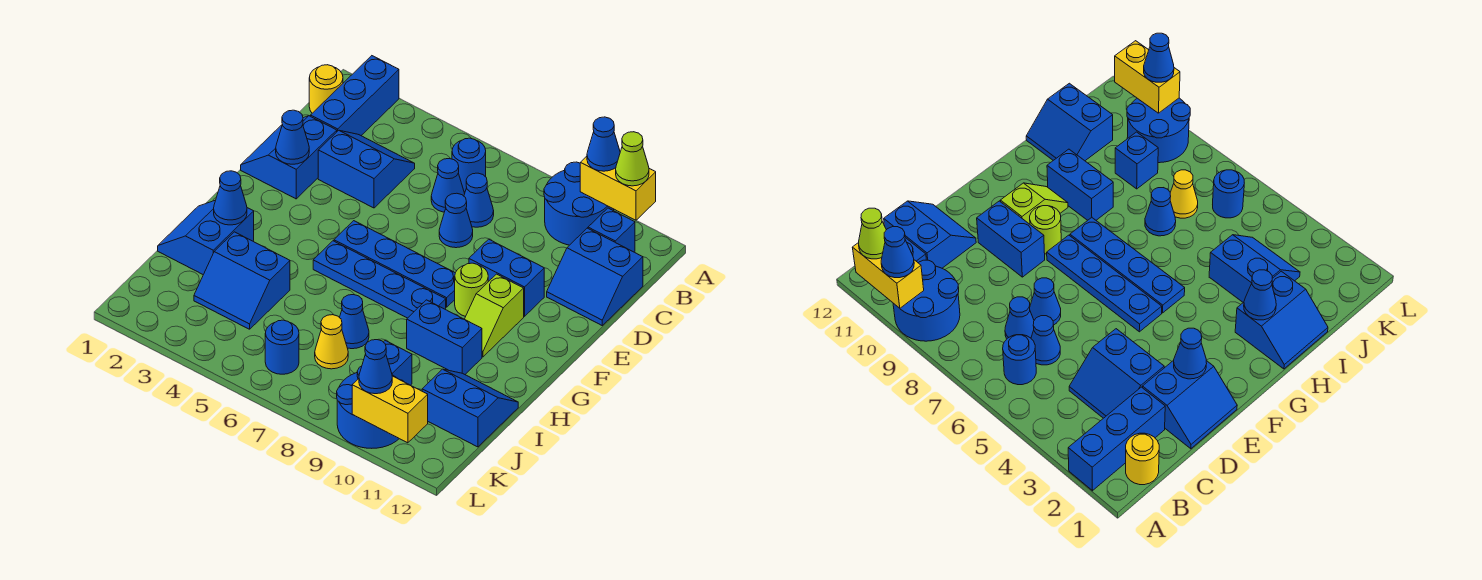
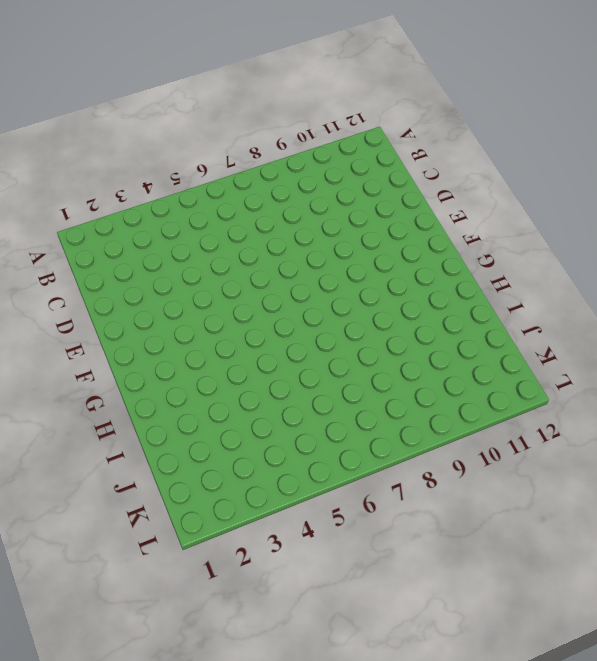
none -> blue 1x3 brick [311,56,399,135]
none -> blue 2x2 round brick [544,162,614,245]
none -> yellow 1x1 round brick [309,65,343,113]
none -> blue 1x1 round brick [452,138,486,192]

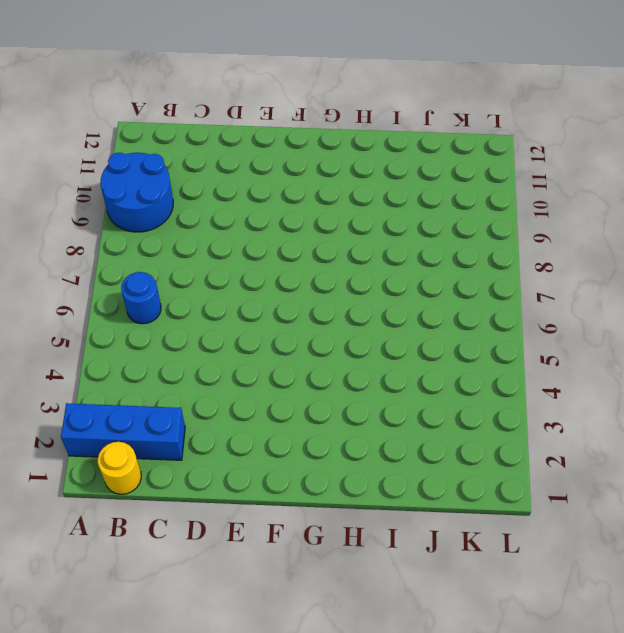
none -> blue 1x1 brick [588,208,635,252]
none -> blue 2x2 slope [318,130,415,208]
none -> blue 1x1 cone [431,159,465,212]
none -> blue 1x1 cone [464,173,494,227]

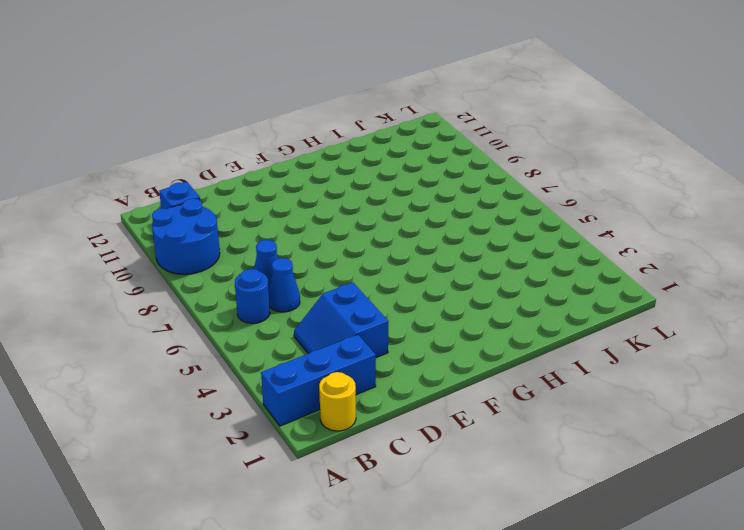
none -> blue 2x2 slope [547,228,643,325]
none -> blue 2x2 slope [241,116,337,199]
none -> blue 1x1 cone [439,193,473,248]
none -> blue 1x2 brick [469,239,544,316]

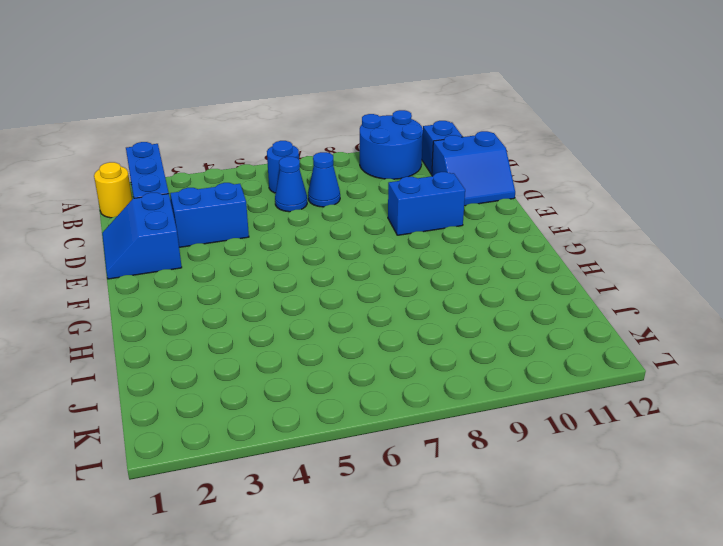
none -> blue 1x1 cone [439,193,473,248]
none -> blue 1x4 plate [334,221,455,307]
none -> lime 1x1 round brick [455,263,488,317]
none -> lime 1x2 slope [464,274,524,357]

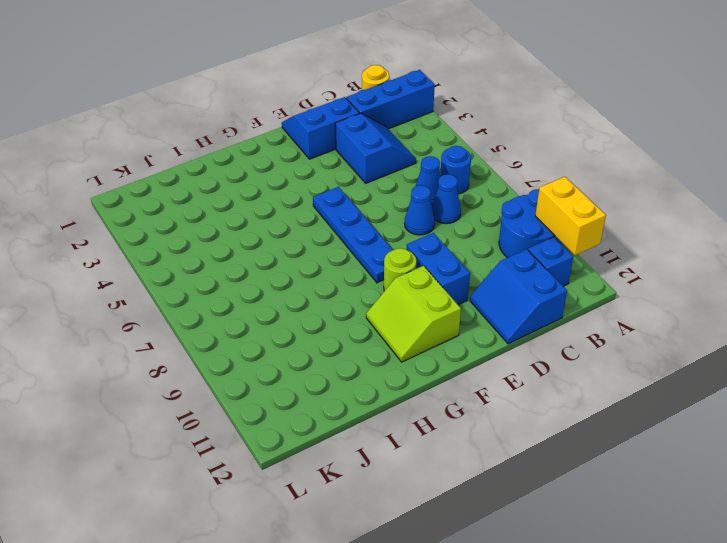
lime 2x2 slope [366,266,461,362] -> lime 1x2 slope [464,274,524,357]
none -> blue 1x4 plate [313,241,446,318]
none -> blue 2x2 slope [158,201,254,275]
none -> blue 1x2 brick [407,300,482,374]
none -> blue 2x2 slope [194,232,290,329]

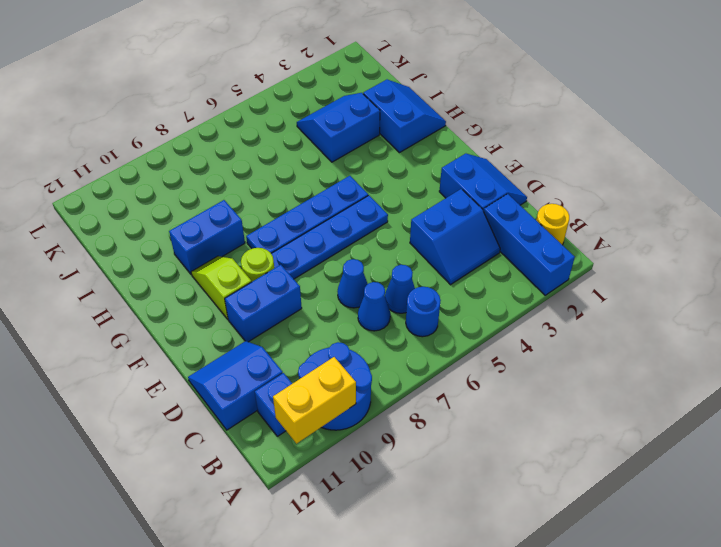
none -> blue 1x1 cone [340,295,369,349]
none -> blue 2x2 slope [422,369,518,447]
none -> yellow 1x1 cone [315,315,348,369]
none -> blue 1x1 brick [384,341,412,385]

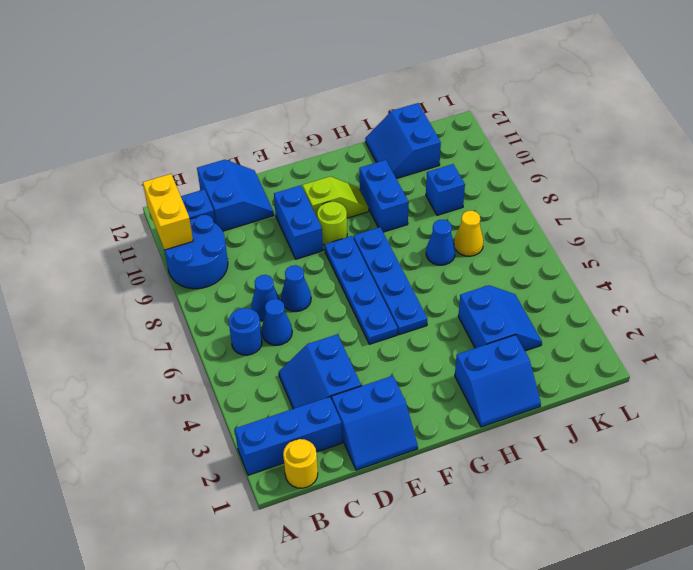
none -> blue 1x1 round brick [265,320,299,374]
none -> blue 2x2 round brick [337,366,404,448]
none -> blue 1x1 cone [276,110,309,164]
none -> blue 1x1 cone [214,171,247,225]

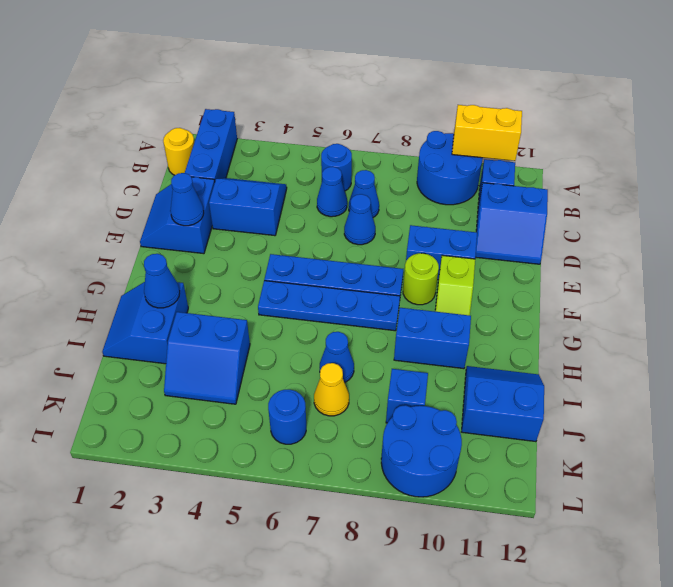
none -> yellow 1x2 brick [352,376,428,443]
none -> blue 1x1 cone [587,117,620,171]
none -> lime 1x1 cone [616,132,649,186]
none -> blue 1x1 cone [359,340,392,394]

